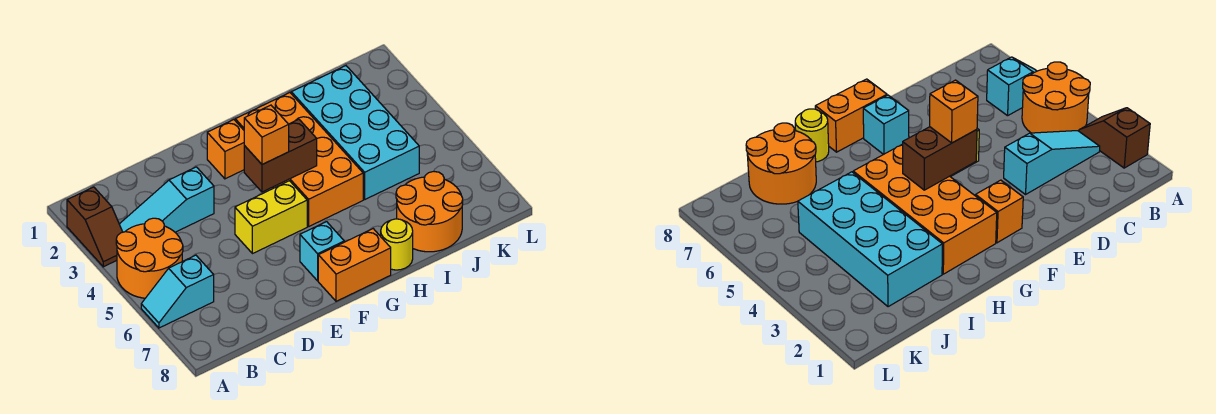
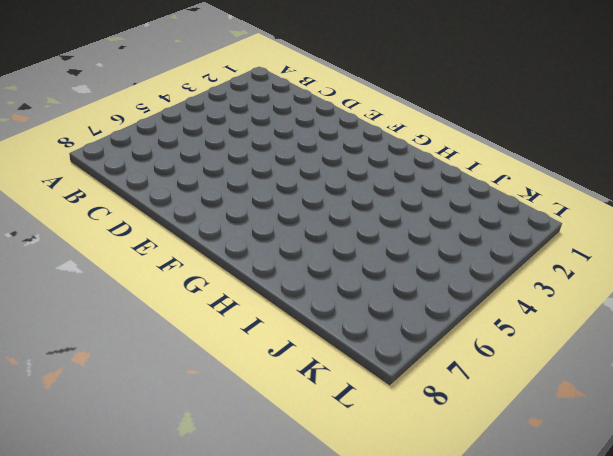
none -> brown 1x2 slope [67,187,122,267]
none -> orange 2x2 round brick [116,218,183,298]
none -> cyan 1x2 slope [141,255,214,328]

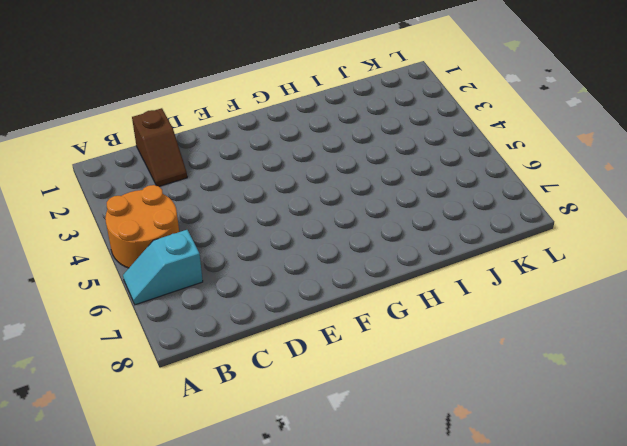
brown 1x2 slope [132,108,187,186] -> brown 1x2 slope moved to [67,187,122,267]
none -> cyan 1x3 slope [119,167,214,232]
none -> yellow 1x2 brick [235,181,307,254]
none -> orange 1x1 brick [207,120,244,179]

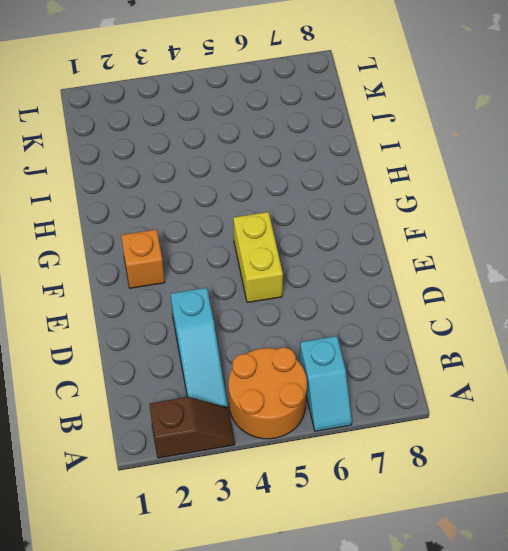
none -> cyan 1x1 brick [300,222,344,281]
none -> orange 1x2 brick [318,229,391,301]
none -> orange 2x4 brick [235,93,363,226]

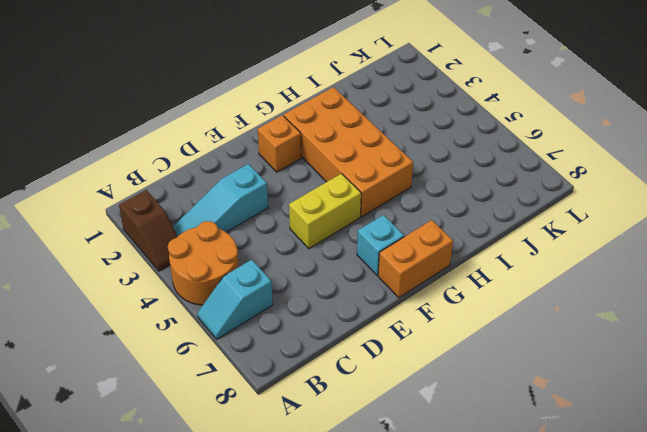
none -> yellow 1x1 round brick [381,219,413,270]
none -> cyan 2x4 brick [291,66,419,199]
none -> orange 2x2 round brick [396,171,463,252]

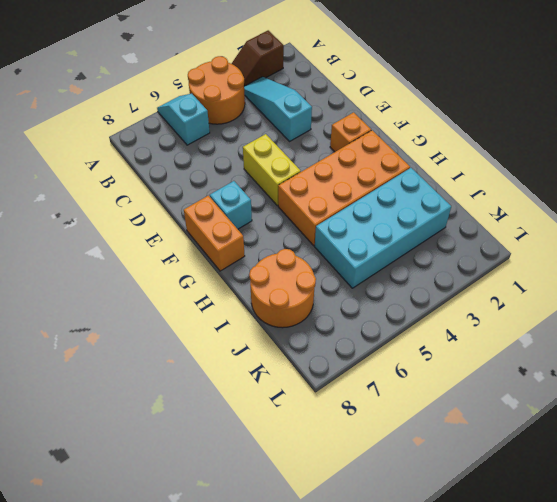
none -> yellow 1x1 round brick [381,219,413,270]
none -> brown 1x2 brick [244,119,317,192]
none -> orange 1x1 brick [244,105,289,164]

